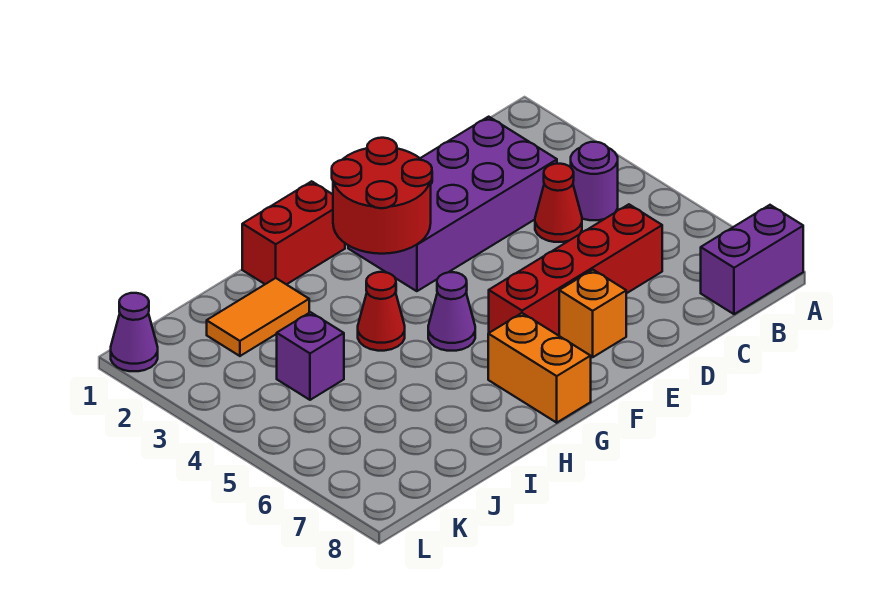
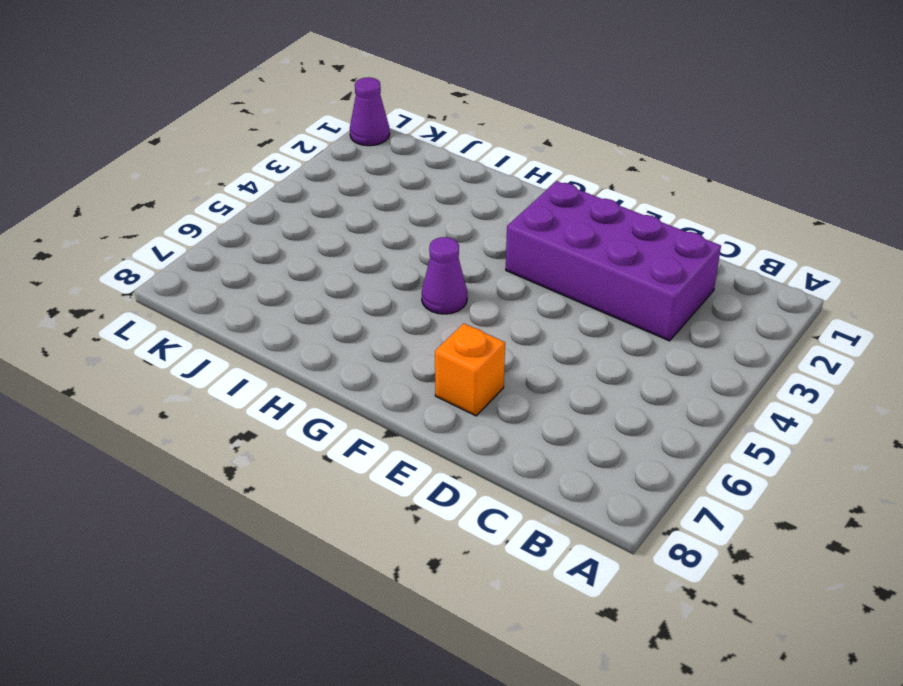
none -> purple 1x2 brick [701,205,803,314]
none -> purple 1x1 round brick [571,142,618,220]
none -> red 1x1 cone [535,164,582,242]

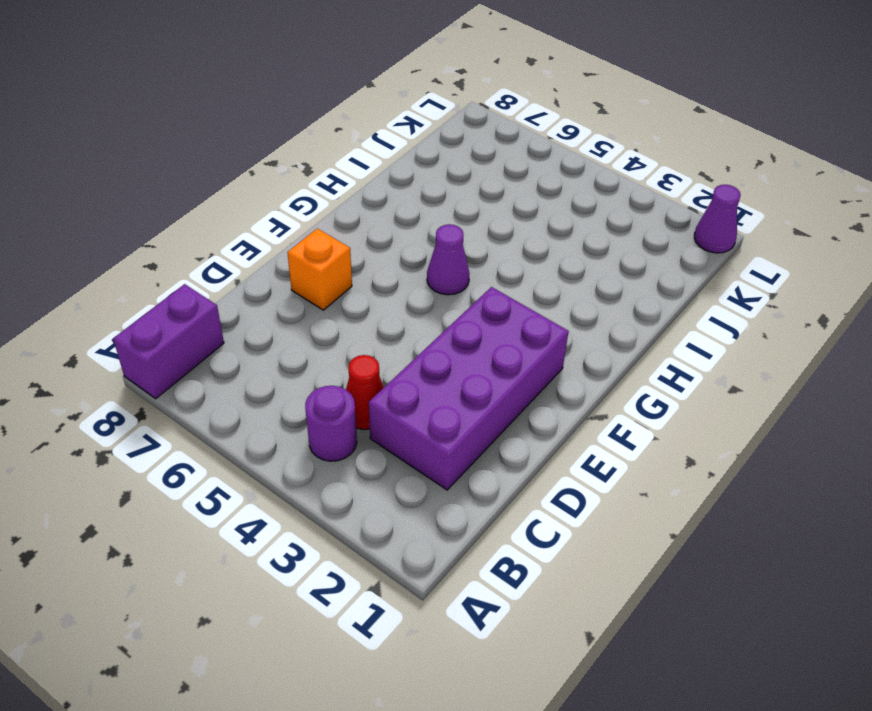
none -> red 1x4 brick [489,204,662,335]
none -> red 1x2 brick [242,181,345,284]
none -> orange 1x2 brick [488,313,591,423]

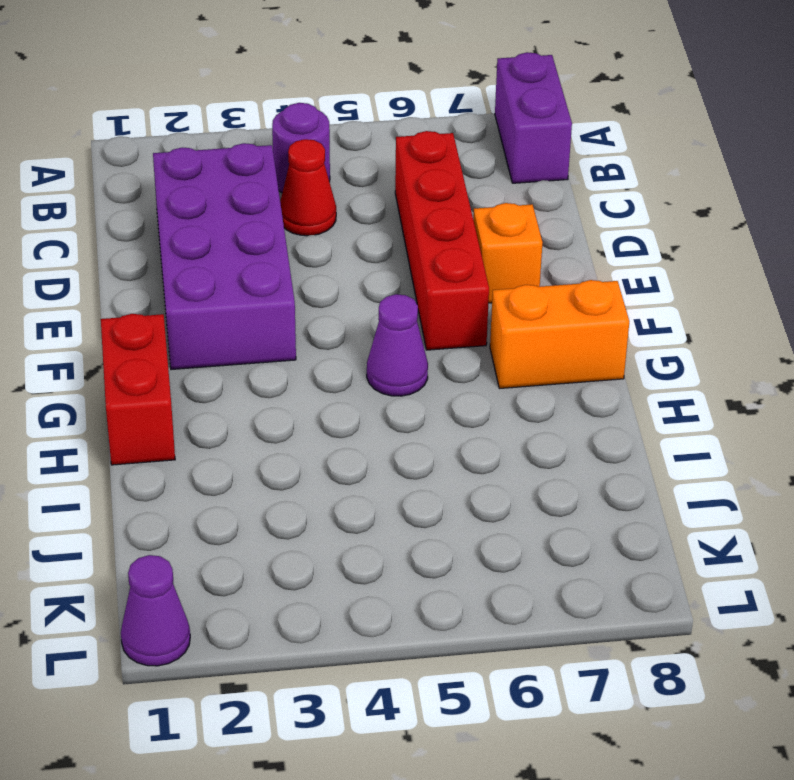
none -> red 1x1 cone [358,272,405,351]
none -> orange 1x2 tile [207,278,309,356]
none -> purple 1x1 brick [277,312,344,400]

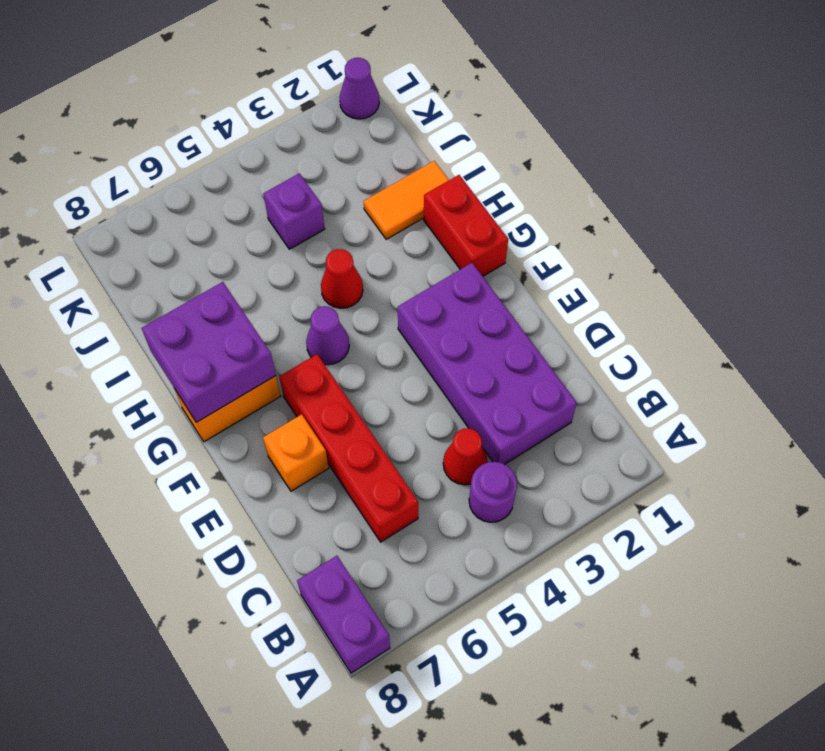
purple 2x2 brick [141,282,276,422] -> none
orange 1x2 tile [364,161,449,239] -> orange 1x2 tile turned to [207,278,309,356]
none -> red 2x2 round brick [332,138,432,254]

